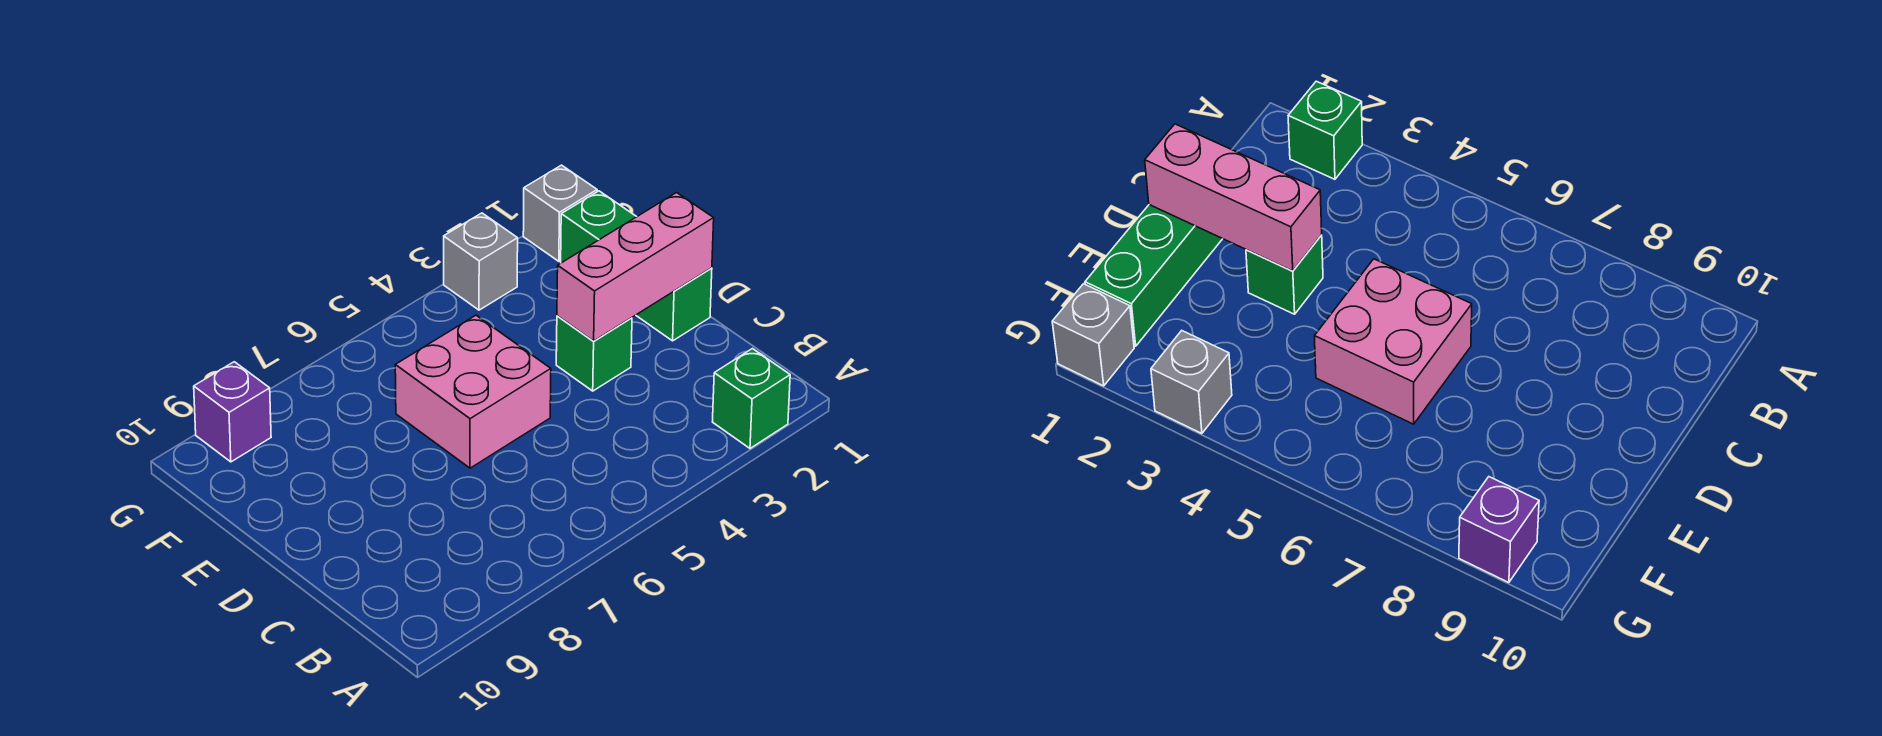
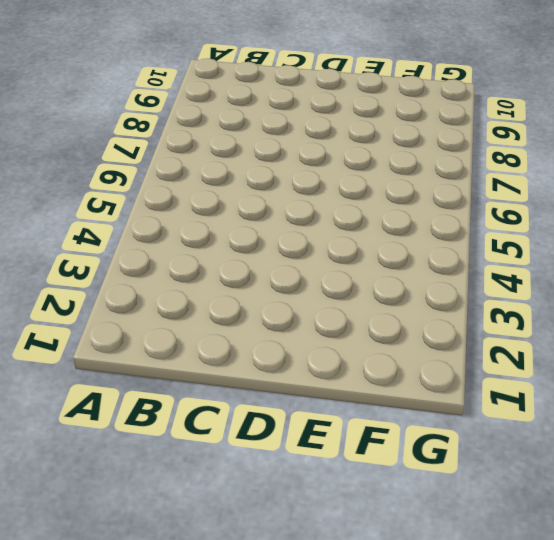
none -> green 1x1 brick [713,349,790,448]
none -> green 1x3 brick [561,191,712,341]

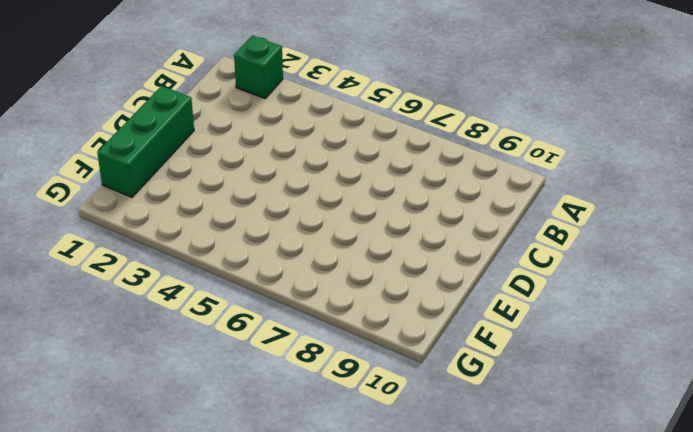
none -> green 1x1 brick [556,316,632,391]
none -> pink 2x2 brick [395,315,551,468]

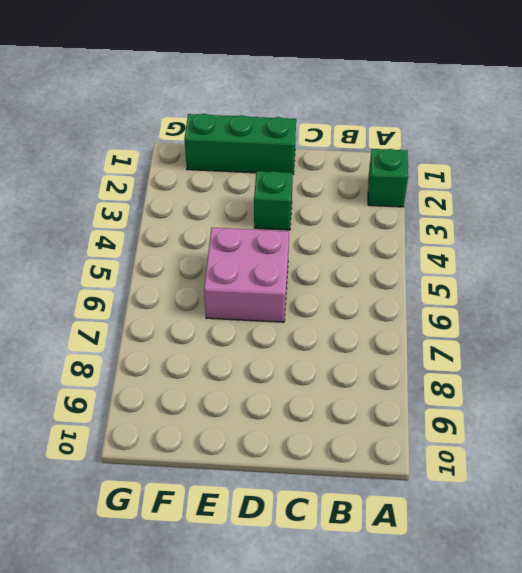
none -> grey 1x1 brick [523,165,597,261]
none -> grey 1x1 brick [444,213,518,310]

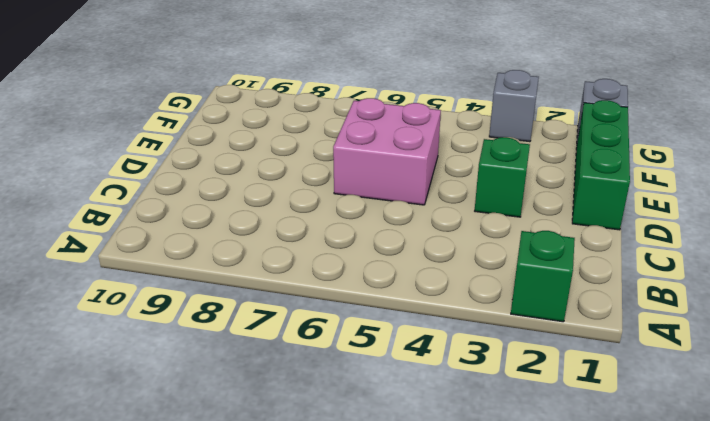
none -> purple 1x1 brick [194,362,271,462]
none -> pink 1x3 brick [557,193,714,341]

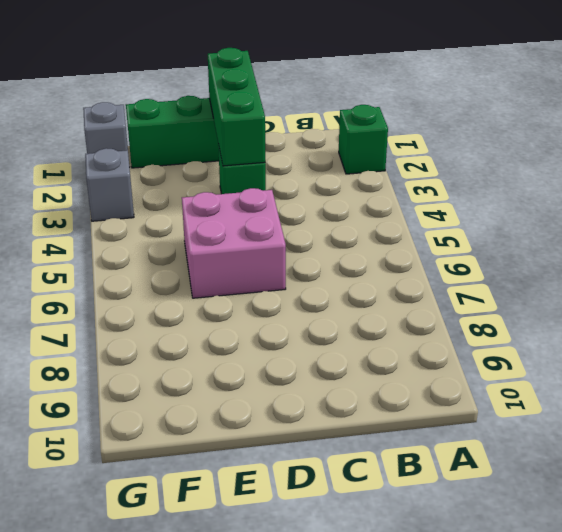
green 1x3 brick [208,48,266,166] -> pink 1x3 brick [557,193,714,341]
none -> purple 1x1 brick [194,362,271,462]

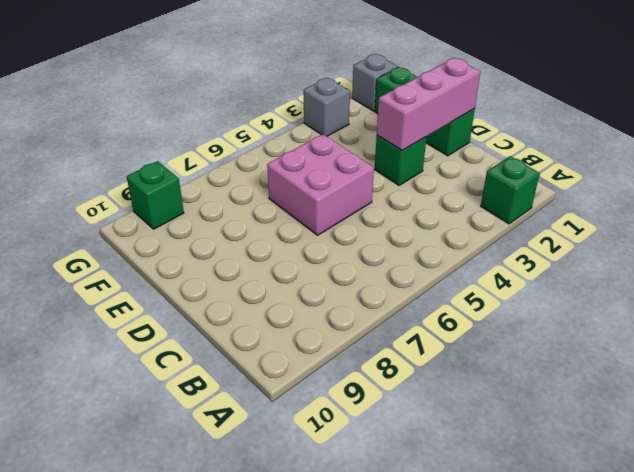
green 1x1 brick [127,161,184,229] -> purple 1x1 brick [194,362,271,462]

